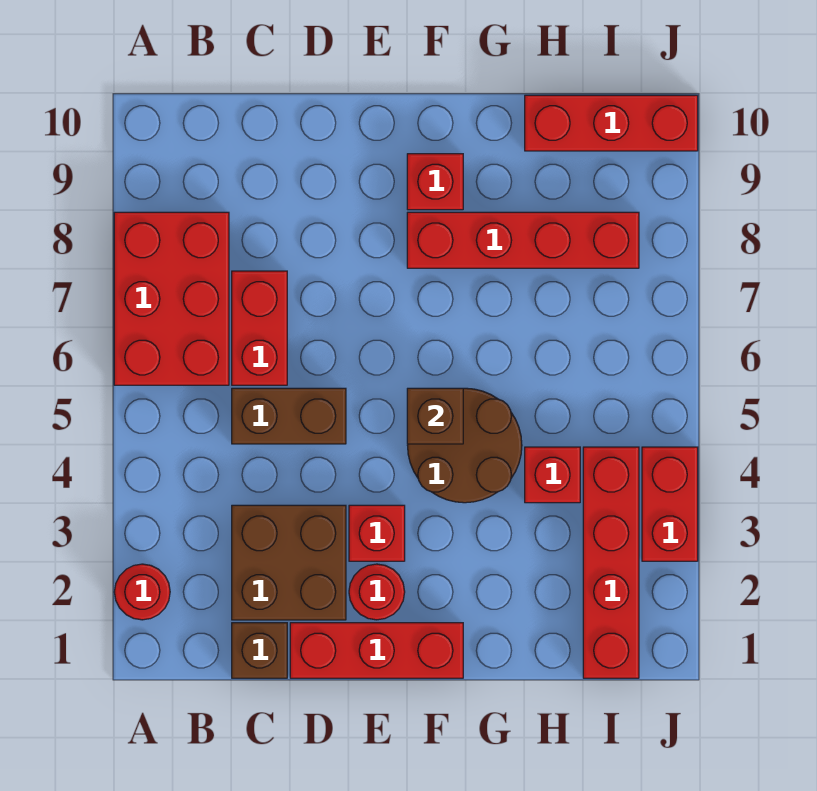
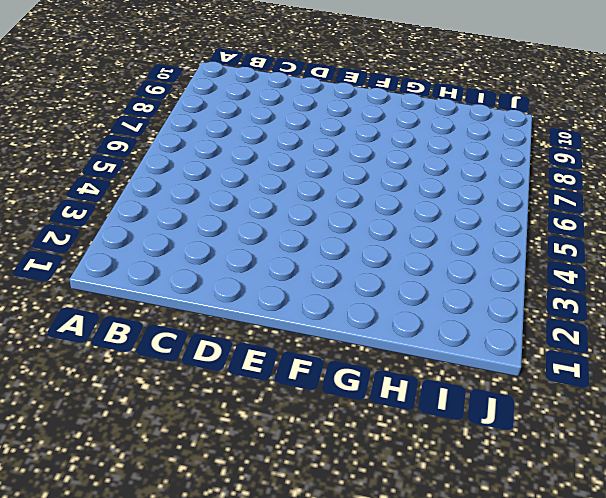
none -> red 1x1 round brick [115,564,170,620]
none -> red 2x3 brick [114,212,229,385]
none -> brown 1x1 brick [232,623,287,678]

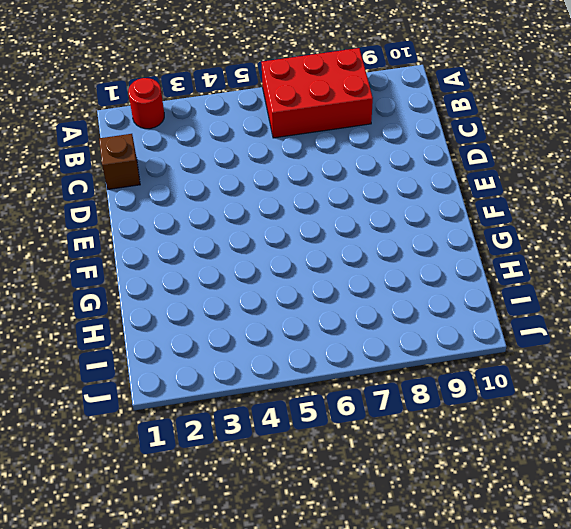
none -> brown 2x2 brick [232,505,346,620]
none -> brown 1x2 brick [232,388,346,444]
none -> red 1x2 brick [232,271,287,385]

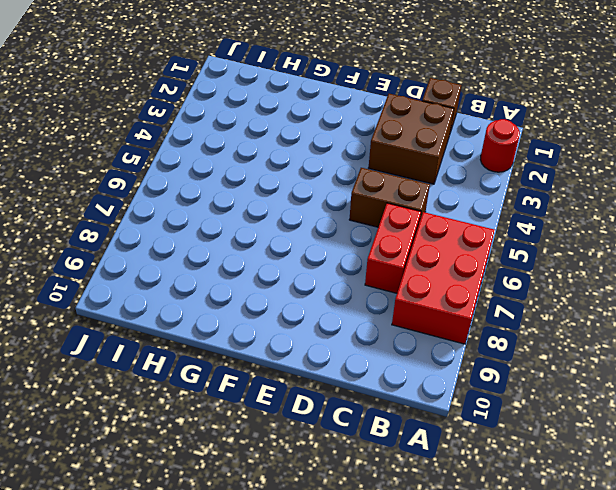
none -> red 1x3 brick [290,623,463,678]
none -> red 1x1 round brick [349,564,405,620]
none -> red 1x1 brick [349,505,405,561]

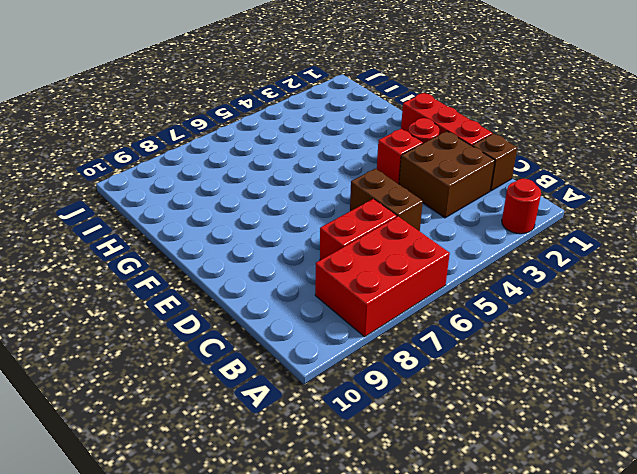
none -> brown 2x2 round brick [407,388,522,503]
none -> red 1x4 brick [407,212,639,268]
none -> red 1x1 brick [407,154,463,210]

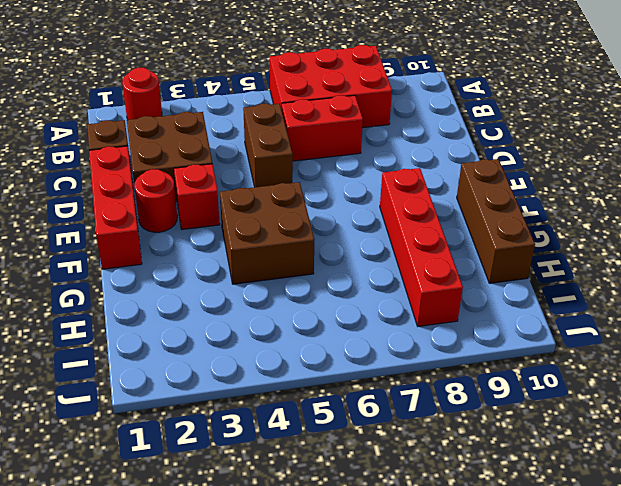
brown 2x2 brick [220,182,314,284] -> brown 2x2 round brick [407,388,522,503]
brown 1x3 brick [457,159,535,283] -> red 1x3 brick [525,95,698,151]
none -> red 1x1 brick [407,154,463,210]
none -> red 1x1 brick [525,447,580,503]
none -> red 1x4 brick [583,447,639,678]

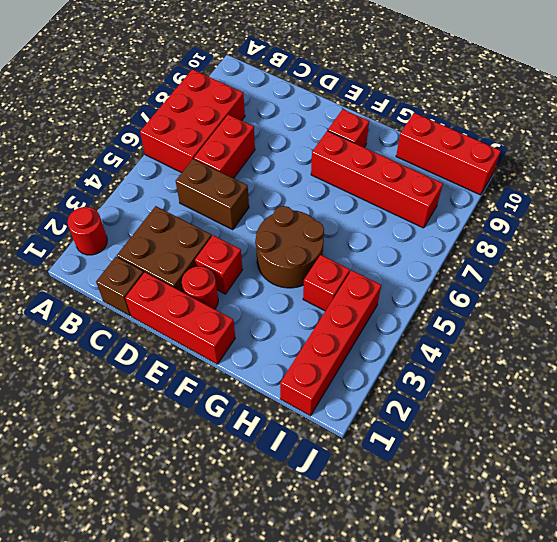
none -> red 1x2 brick [642,447,698,561]
none -> brown 1x1 brick [407,388,463,444]

